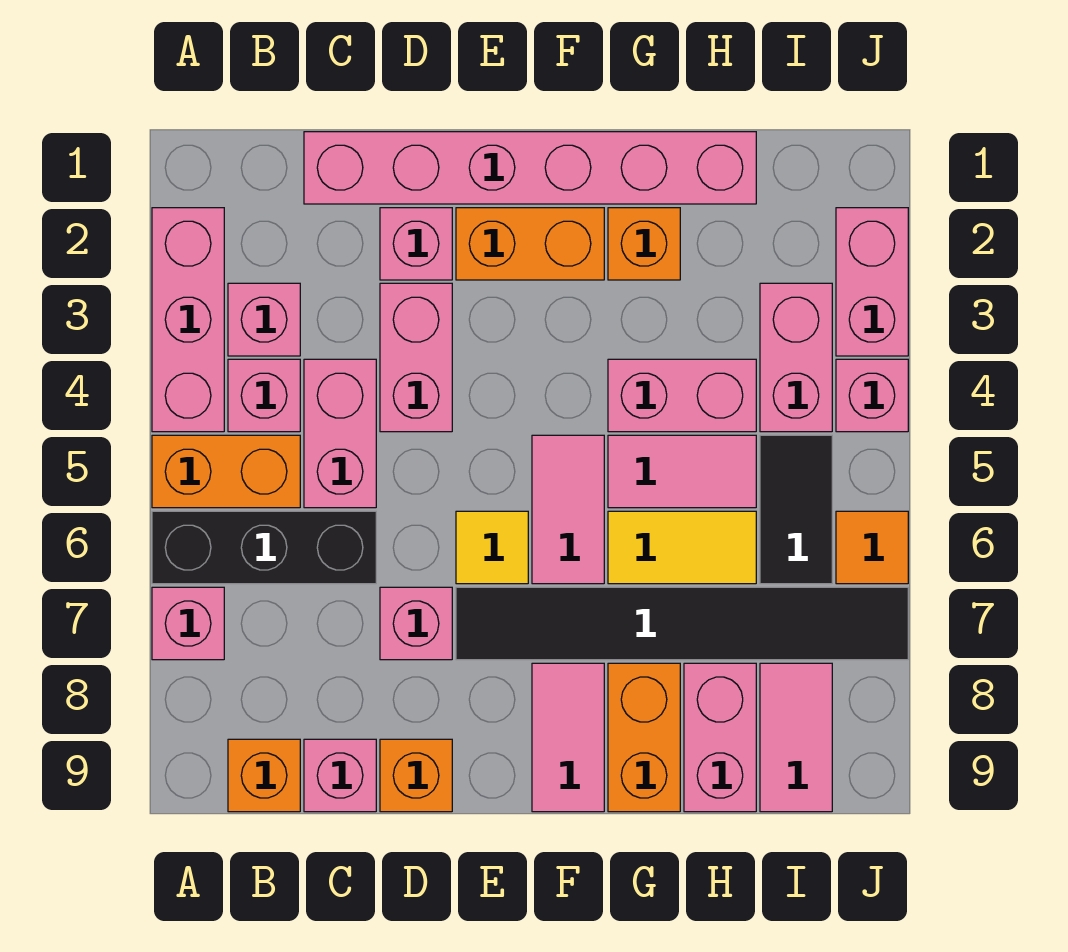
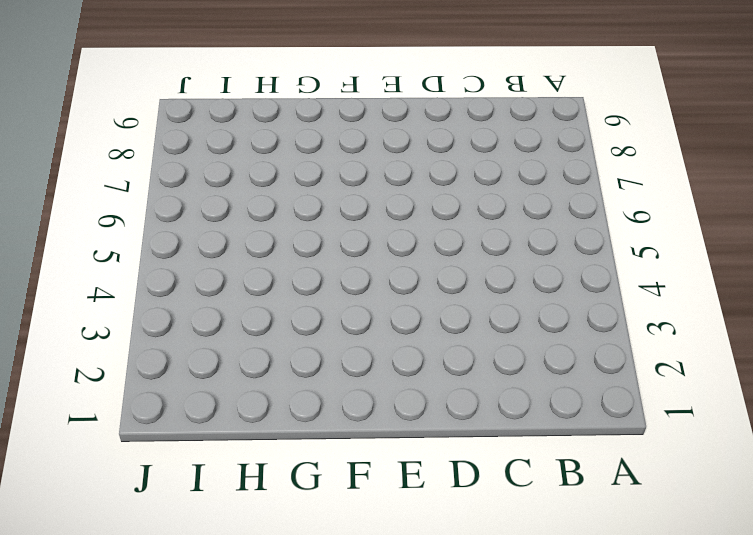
none -> pink 1x3 brick [152,208,224,432]
none -> orange 1x2 brick [152,435,300,508]
none -> black 1x3 brick [152,511,376,584]
none -> pink 1x1 brick [152,587,224,660]

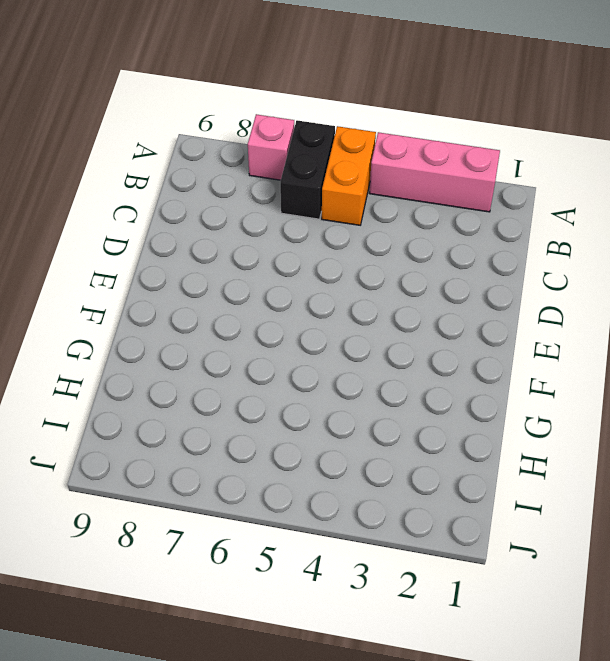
black 1x2 brick [280,120,335,219] -> black 1x3 brick [152,511,376,584]
none -> pink 1x1 brick [228,283,300,356]
none -> pink 1x1 brick [228,359,300,432]
none -> orange 1x1 brick [228,739,300,812]
none -> pink 1x6 brick [304,132,756,204]

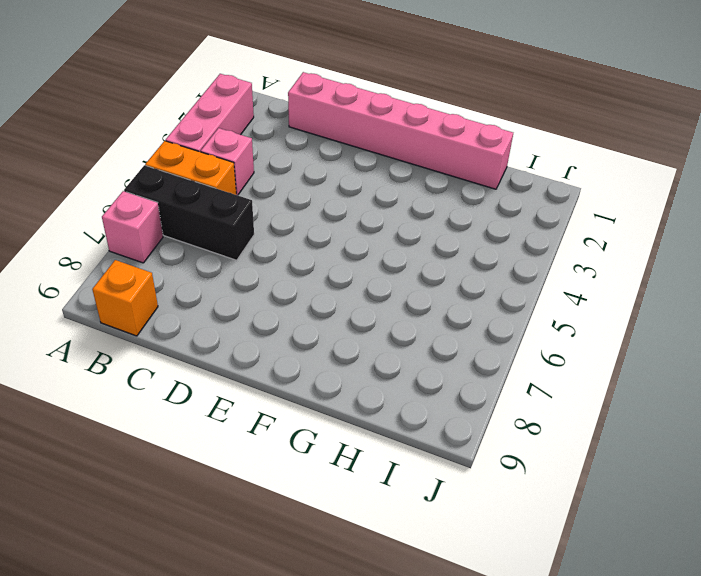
none -> pink 1x1 brick [228,283,300,356]
none -> pink 1x2 brick [304,359,376,508]
none -> pink 1x1 brick [304,739,376,812]
none -> pink 1x1 brick [380,208,452,280]

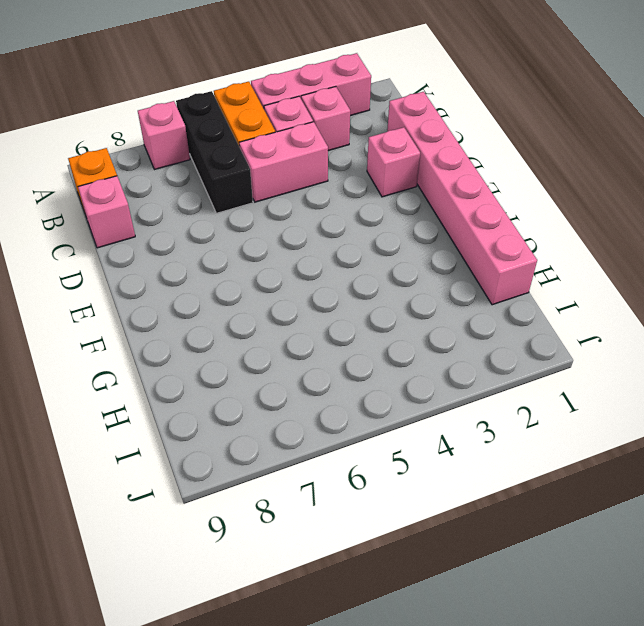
none -> pink 1x2 brick [380,283,452,432]
none -> pink 1x1 brick [380,587,452,660]
none -> orange 1x1 brick [380,739,452,812]
none -> orange 1x2 brick [456,208,604,280]

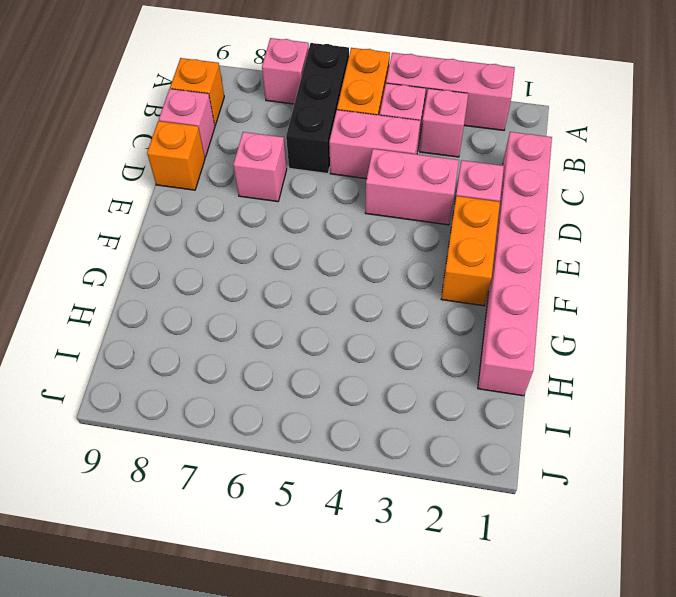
none -> yellow 1x1 tile [456,511,528,584]
none -> black 1x6 tile [456,587,908,660]
none -> pink 1x2 tile [532,435,604,584]
none -> pink 1x2 tile [532,663,604,812]

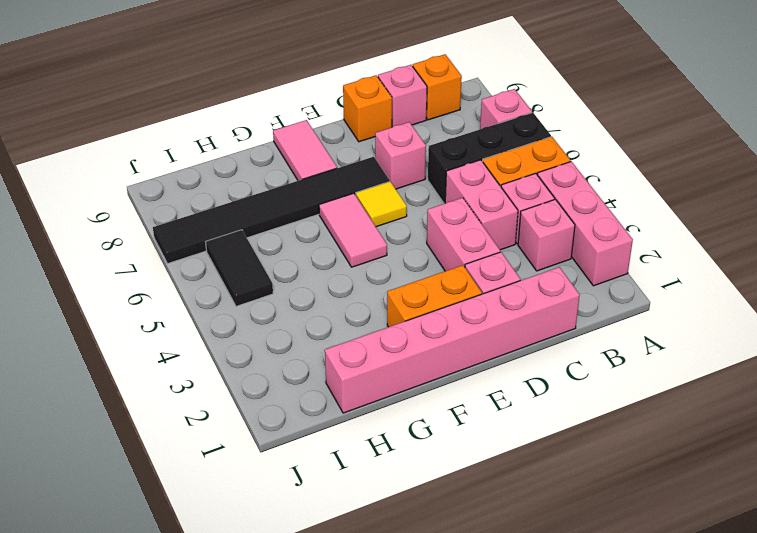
none -> orange 1x1 brick [608,208,680,280]
none -> pink 1x2 brick [608,359,756,432]
none -> pink 1x2 tile [608,435,756,508]
none -> yellow 1x2 tile [608,511,756,584]

